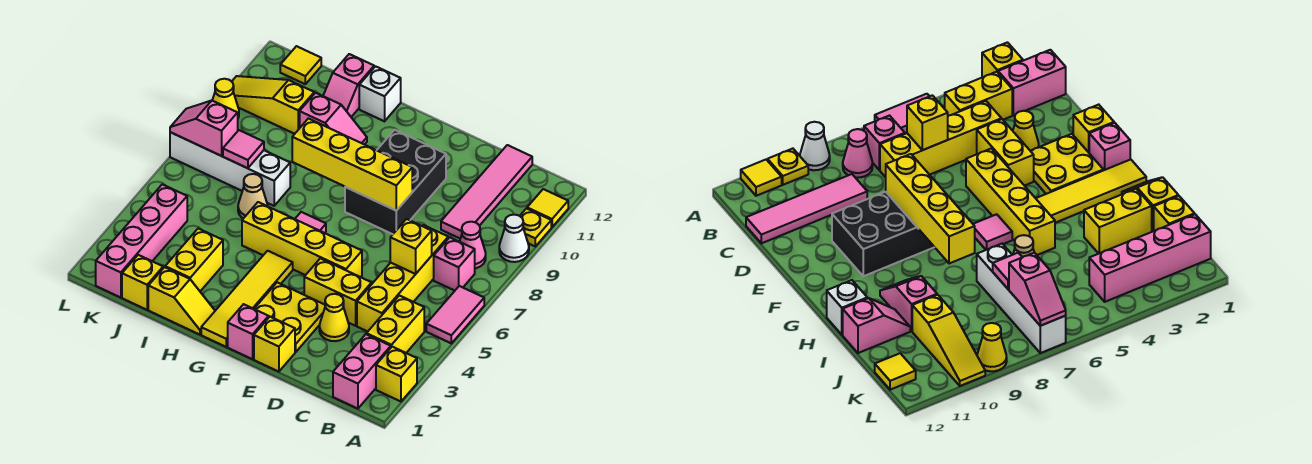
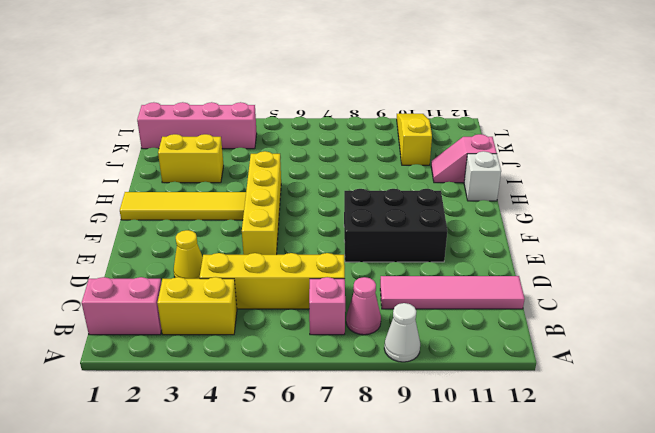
none -> yellow 1x1 brick [376,347,417,402]
none -> pink 1x2 tile [426,286,484,343]
none -> yellow 1x1 plate [520,208,551,246]
none -> yellow 1x1 tile [527,189,568,227]

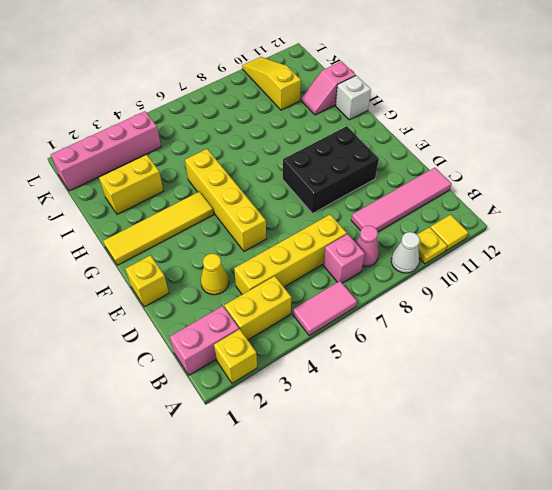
none -> yellow 1x2 brick [304,258,372,326]
none -> yellow 2x2 plate [254,282,325,352]
none -> pink 1x1 brick [228,304,269,359]
none -> pink 1x1 tile [295,212,326,233]

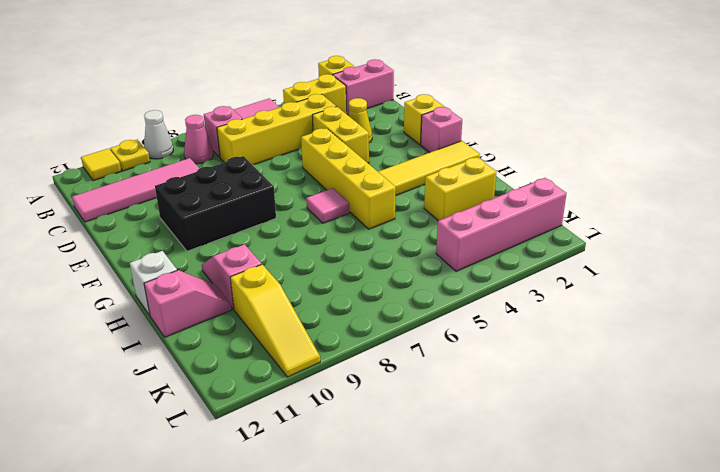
none -> yellow 2x2 plate [254,282,325,352]
none -> yellow 1x2 slope [148,267,215,335]
none -> tan 1x1 cone [238,174,268,218]
none -> white 1x4 brick [170,132,290,206]

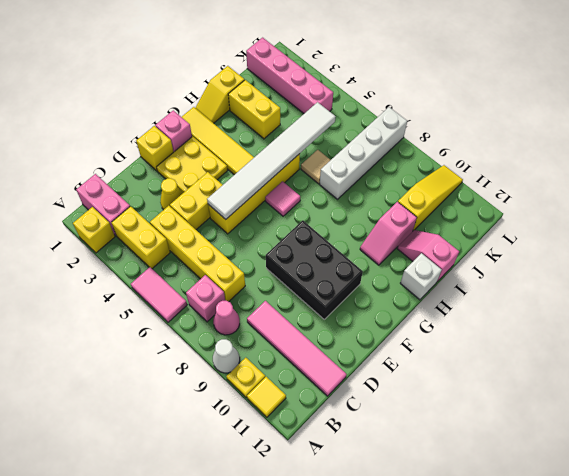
white 1x6 tile [207,102,336,219] -> none
tan 1x1 tile [301,150,330,184] -> tan 1x1 cone [238,174,268,218]
none -> yellow 1x1 brick [122,255,163,310]
none -> yellow 1x1 tile [280,46,321,84]
none -> yellow 1x1 cone [212,79,239,118]
none -> yellow 1x1 brick [390,219,432,274]

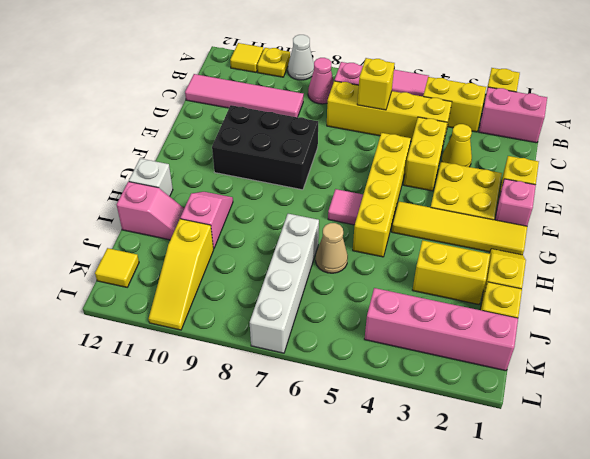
none -> yellow 1x1 cone [212,79,239,118]
none -> yellow 1x4 brick [292,118,412,211]
none -> pink 1x1 tile [223,130,264,168]
none -> pink 1x2 slope [170,101,238,156]

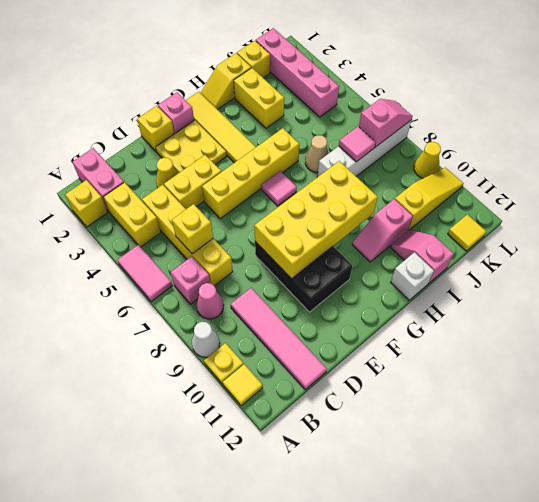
yellow 2x4 brick [254,161,378,279] -> yellow 1x4 brick [292,118,412,211]

